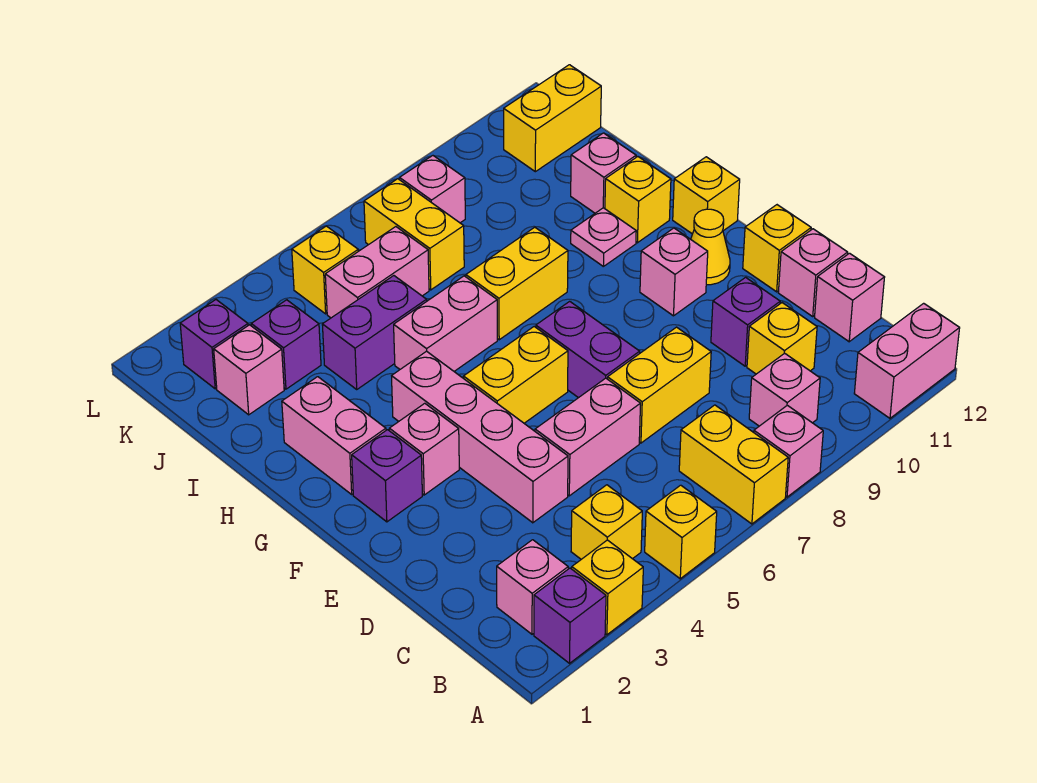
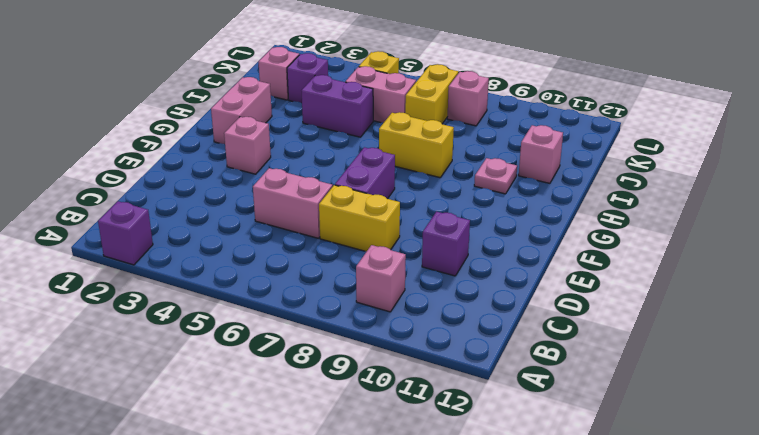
none -> yellow 1x1 brick [572,540,643,635]
none -> yellow 1x1 brick [645,485,717,579]
none -> yellow 1x2 brick [679,405,788,524]
none -> pink 1x1 brick [754,405,823,497]

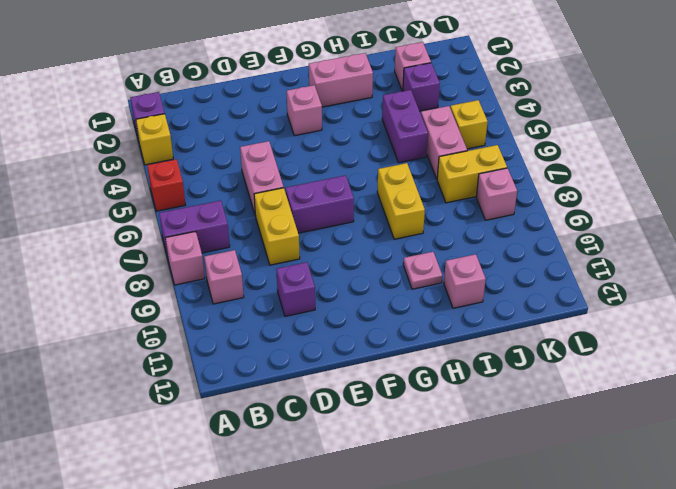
red 1x1 brick [147,159,185,211] -> yellow 1x1 brick [645,485,717,579]
purple 1x2 brick [159,200,230,257] -> yellow 1x2 brick [679,405,788,524]
none -> pink 1x2 brick [854,303,960,418]
none -> pink 1x1 brick [497,540,568,634]
none -> yellow 1x1 brick [571,485,642,559]
none -> yellow 1x1 brick [747,303,817,374]

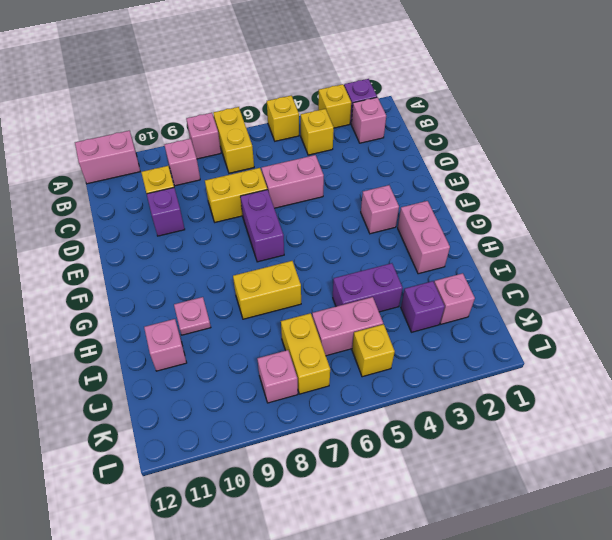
none -> pink 1x1 brick [815,253,885,342]
none -> pink 1x4 brick [392,351,568,523]
none -> pink 1x1 brick [778,229,848,316]
none -> yellow 1x1 brick [743,205,811,292]

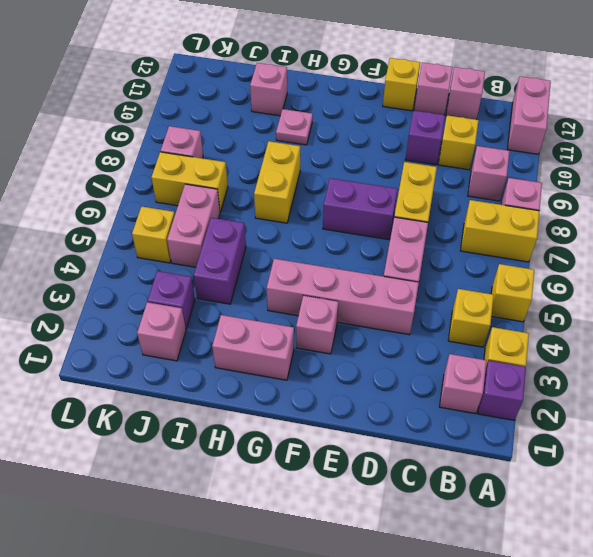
none -> purple 1x1 brick [352,430,422,522]
none -> yellow 1x2 brick [463,327,568,423]
none -> pink 1x1 brick [640,228,708,316]
none -> yellow 1x1 cone [691,209,730,285]

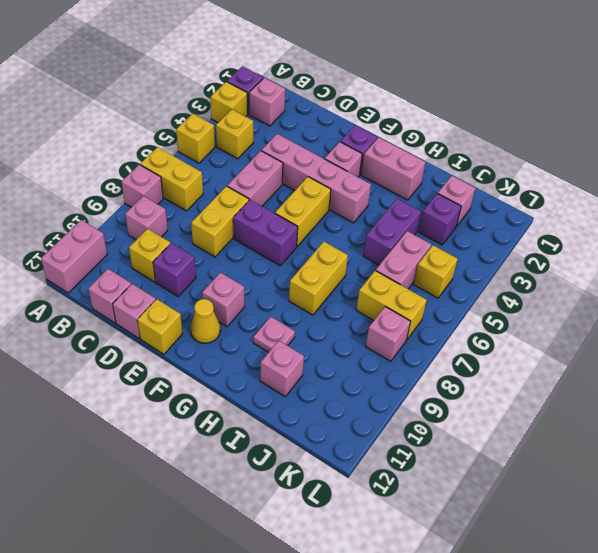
none -> yellow 1x1 brick [673,157,740,234]
none -> pink 1x2 brick [394,276,497,371]
none -> yellow 1x1 brick [605,157,671,243]
none -> purple 1x1 brick [180,300,248,389]

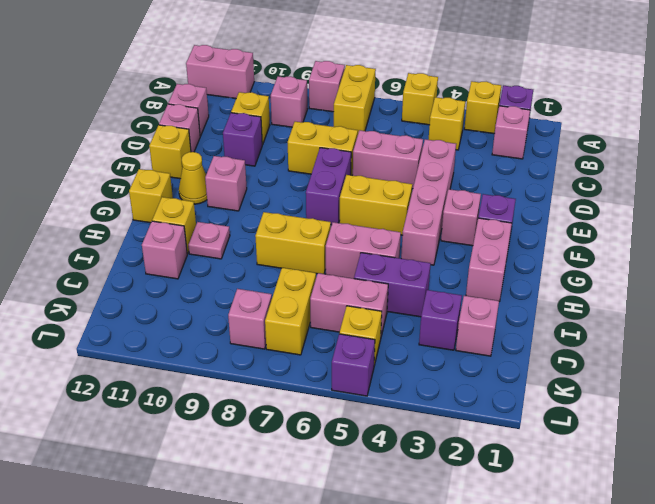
purple 1x1 brick [332,334,375,396] -> purple 1x1 brick moved to [180,300,248,389]
none -> yellow 1x2 brick [504,65,601,172]

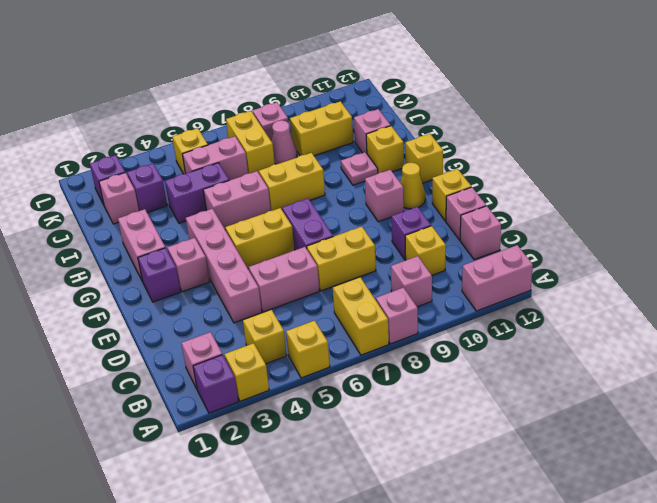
pink 1x1 cone [272,120,297,164] -> none
yellow 1x2 brick [290,101,353,156] -> yellow 1x2 brick moved to [504,65,601,172]

